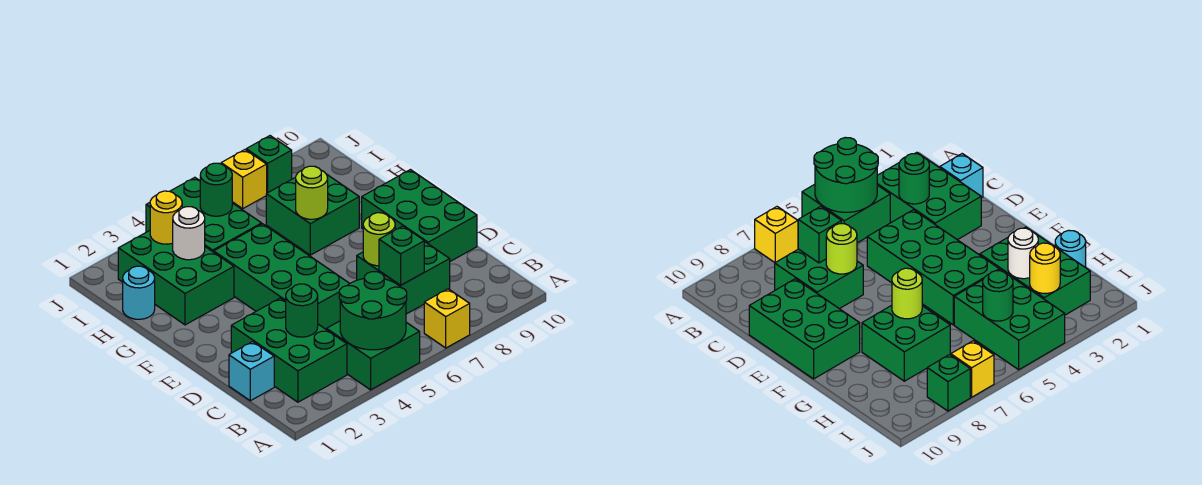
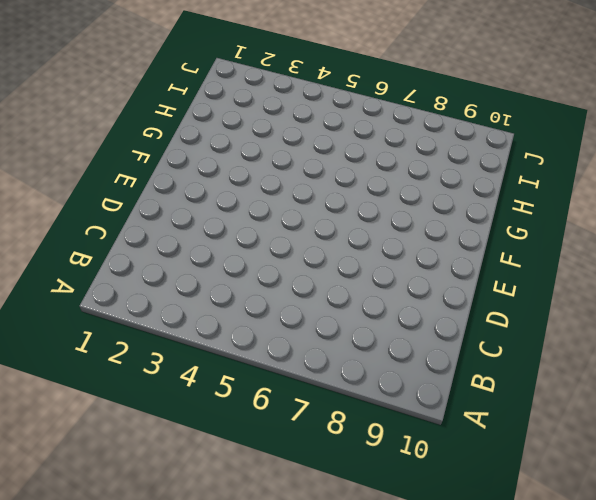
none -> green 2x2 brick [327,321,420,390]
none -> yellow 1x1 brick [424,289,470,348]
none -> green 2x3 brick [231,298,347,402]

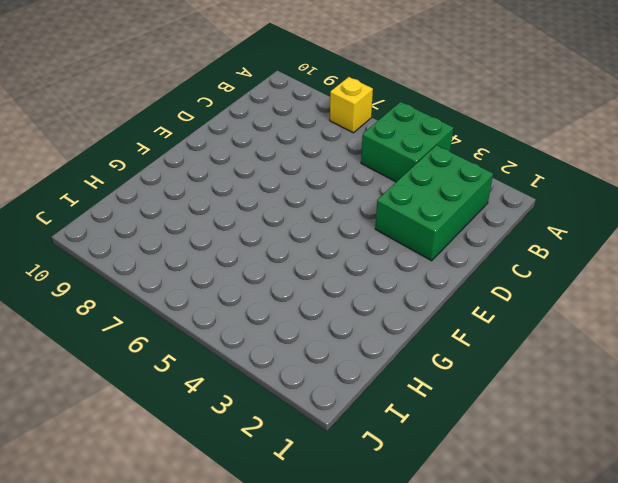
none -> cyan 1x1 brick [229,342,274,401]
none -> green 2x2 brick [357,241,450,314]
none -> green 2x4 brick [214,224,350,330]

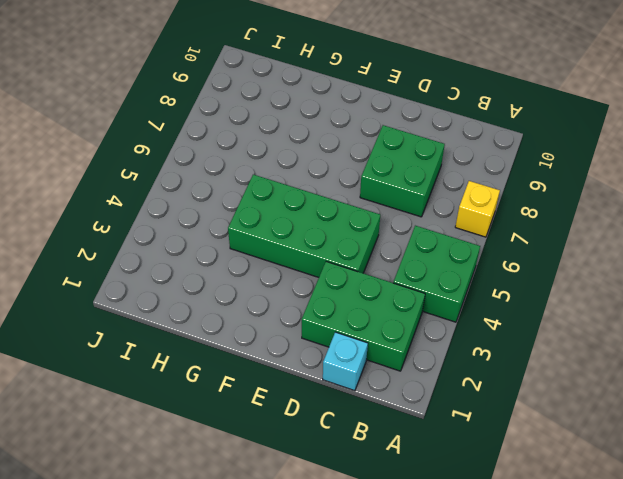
none -> green 2x3 brick [362,170,477,261]
none -> green 2x3 brick [118,231,234,325]
none -> green 2x2 brick [266,174,359,255]

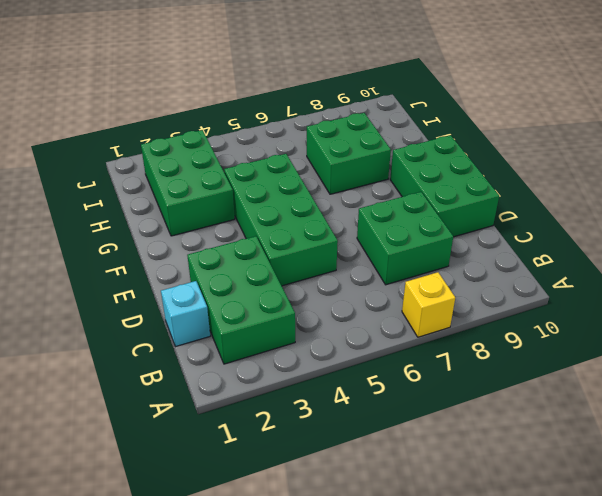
none -> green 2x2 brick [327,321,420,390]
none -> cyan 1x1 round brick [123,266,155,319]
none -> green 2x3 brick [146,177,262,252]

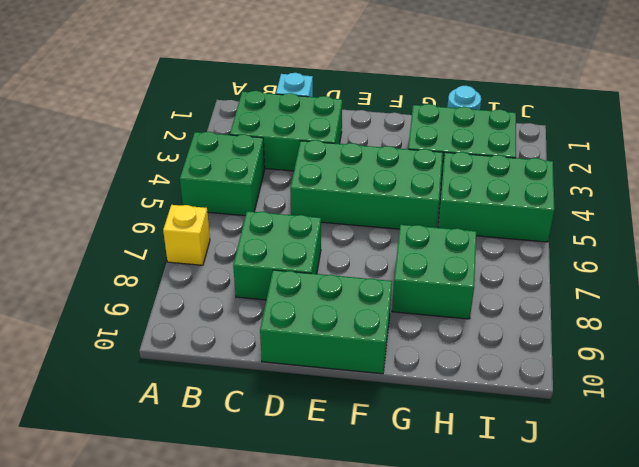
none -> yellow 1x1 brick [221,150,267,209]
none -> green 1x1 brick [246,136,292,193]
none -> green 2x2 round brick [339,272,407,350]

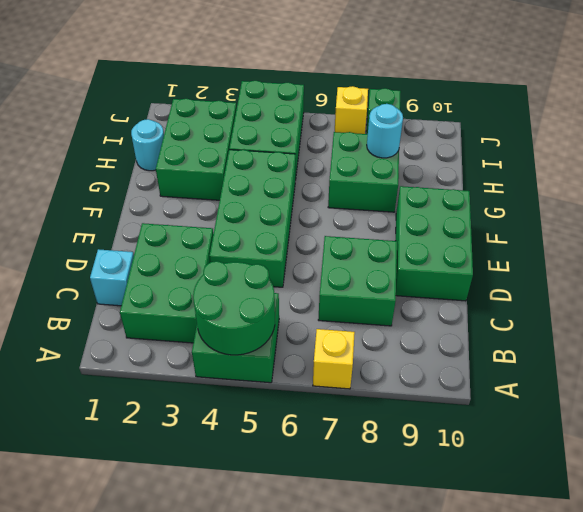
cyan 1x1 round brick [367,104,403,158] -> none
none -> green 1x1 round brick [286,284,318,337]
none -> green 1x1 brick [379,226,424,285]
none -> lime 1x1 round brick [363,213,395,266]

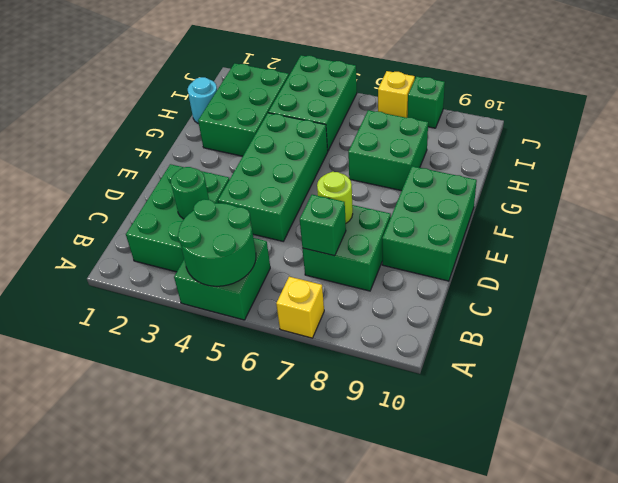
none -> cyan 1x1 brick [229,342,274,401]
none -> lime 1x1 round brick [296,166,328,219]
none -> white 1x1 round brick [173,207,205,260]

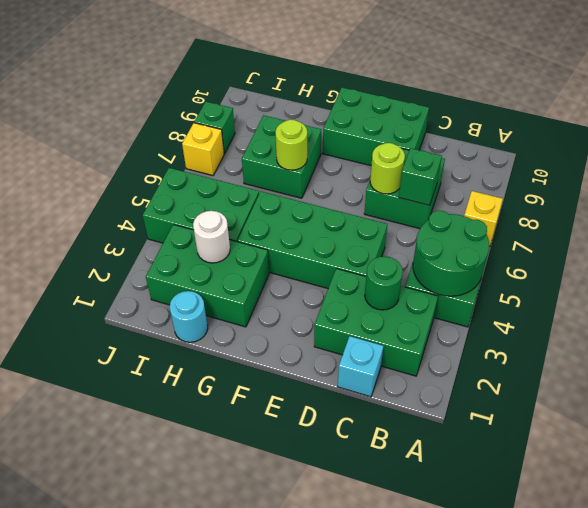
none -> yellow 1x1 round brick [150,191,182,244]
none -> green 1x1 round brick [200,163,232,216]

